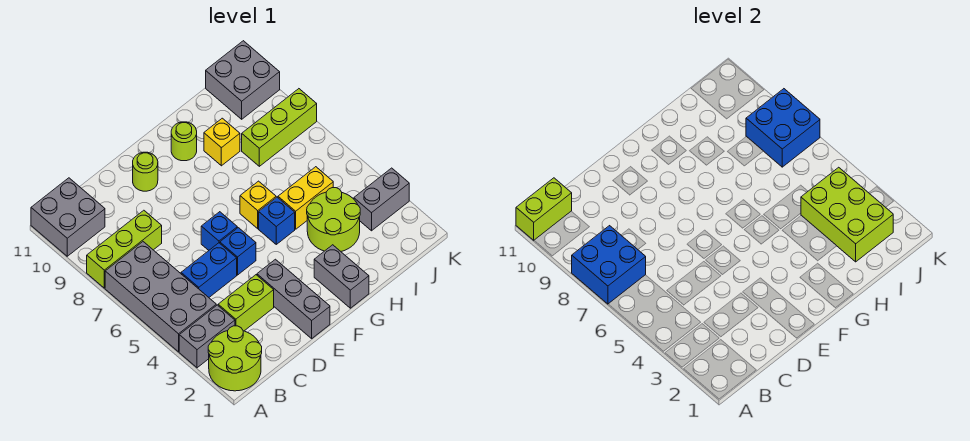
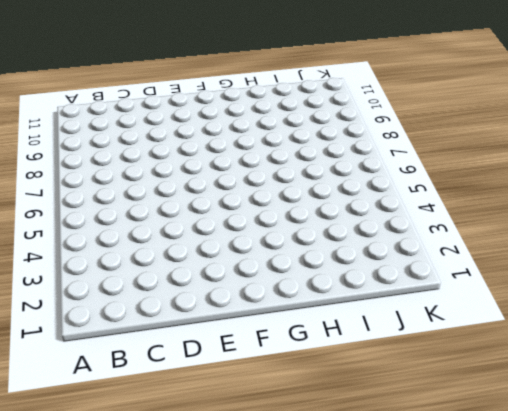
none -> lime 2x2 round brick [208,326,262,391]
none -> grey 1x2 brick [179,305,235,368]
none -> grey 2x4 brick [105,242,216,352]

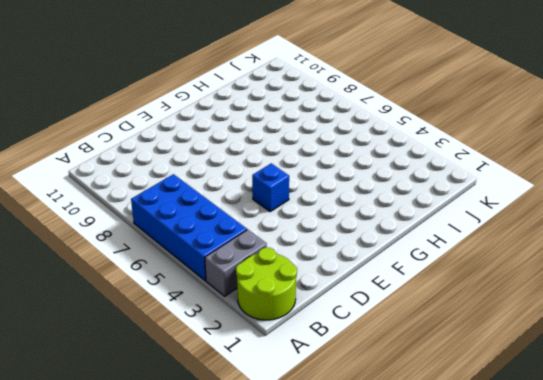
blue 2x4 brick [131,174,247,281] -> grey 2x4 brick [105,242,216,352]
none -> lime 1x3 brick [87,210,162,288]
none -> grey 2x2 brick [31,178,105,256]
none -> lime 1x2 brick [218,275,274,331]

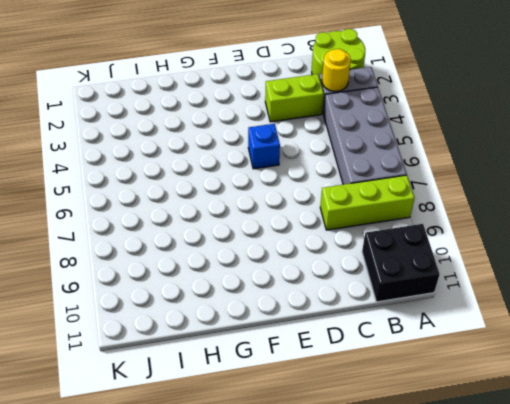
black 2x2 brick [362,224,440,302] -> grey 2x2 brick [31,178,105,256]
yellow 1x1 round brick [322,49,351,91] -> none
none -> blue 1x2 brick [181,243,237,297]
none -> grey 1x3 brick [257,259,330,338]
none -> blue 1x1 brick [201,212,237,250]

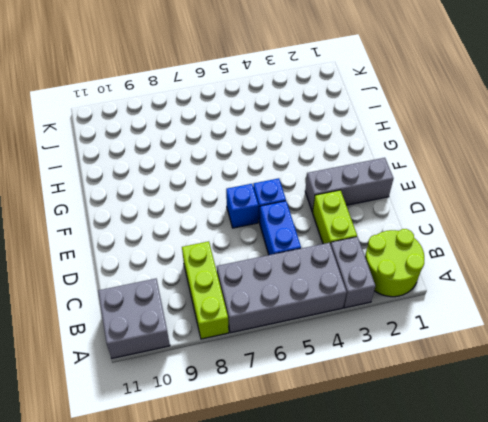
none -> lime 1x1 round brick [133,152,158,191]
none -> grey 1x2 brick [314,245,369,308]
none -> blue 1x1 brick [259,197,295,244]

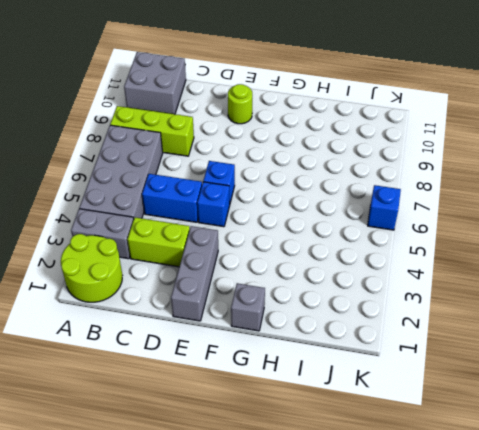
grey 1x1 brick [231,283,265,331] -> grey 1x2 brick [314,245,369,308]
blue 1x1 brick [368,185,401,230] -> blue 1x1 brick moved to [259,197,295,244]
none -> yellow 1x1 brick [240,181,276,229]
none -> lime 1x1 round brick [171,122,197,161]
none -> lime 2x2 round brick [307,188,360,251]

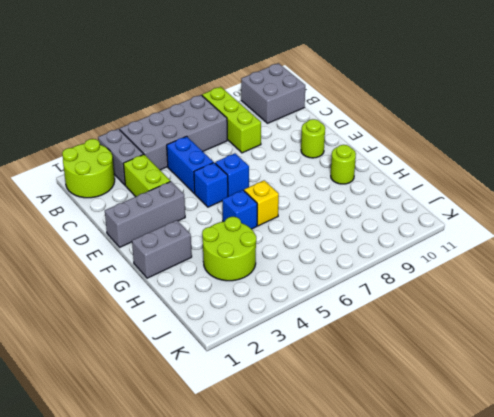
none -> yellow 1x2 brick [278,167,333,229]
none -> yellow 1x1 brick [204,118,240,166]
none -> lime 1x3 brick [242,89,317,166]

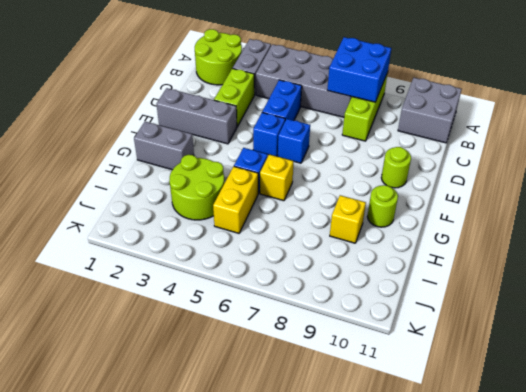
none -> lime 1x3 brick [242,89,317,166]
none -> grey 1x2 brick [354,168,409,231]
none -> grey 2x2 brick [206,41,280,119]

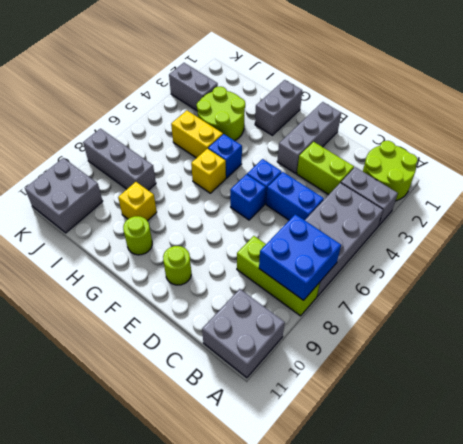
grey 1x3 brick [83,129,156,190] -> lime 1x3 brick [242,89,317,166]
none -> lime 1x2 brick [516,178,572,240]
none -> lime 2x3 brick [801,167,893,262]
none -> blue 2x2 brick [746,89,820,167]

